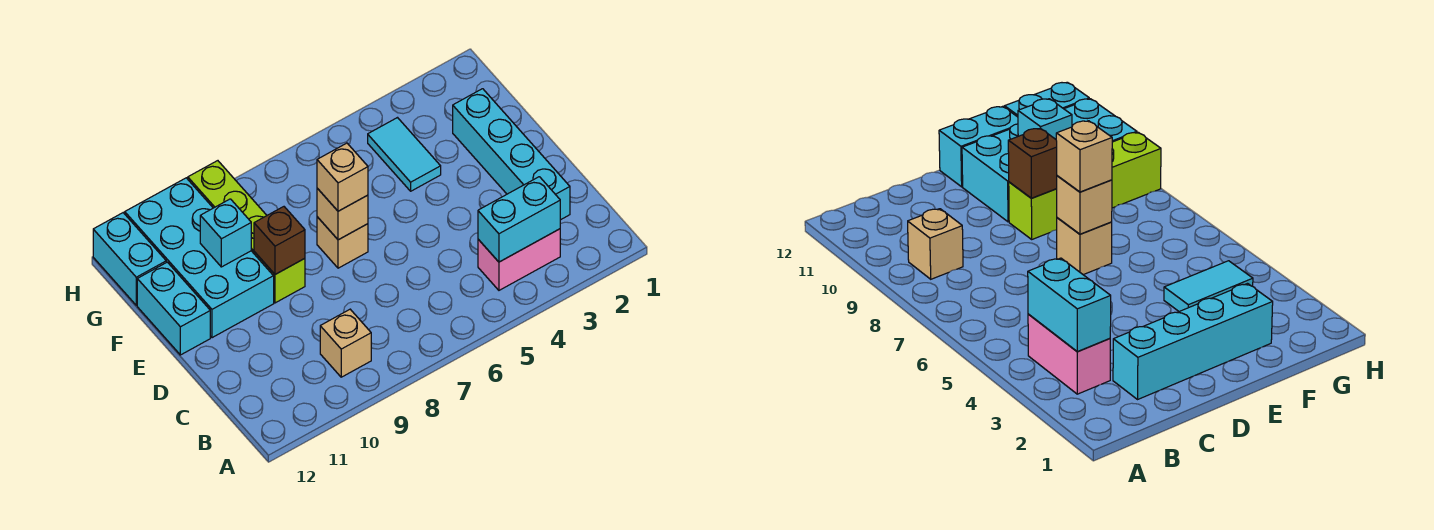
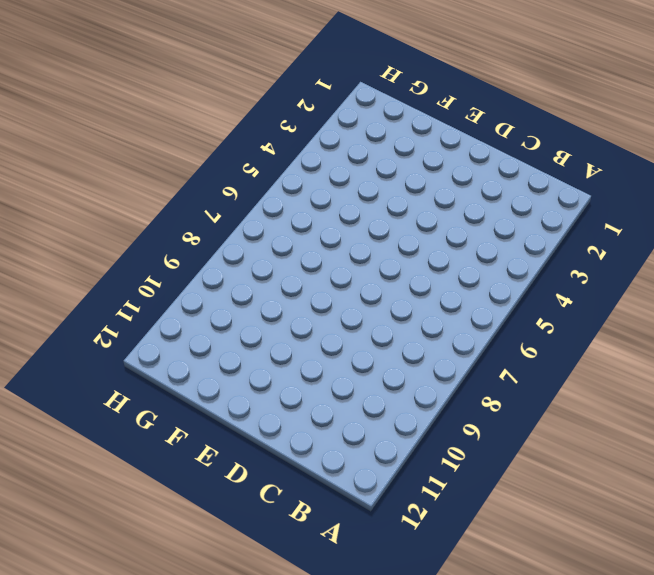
none -> pink 1x2 brick [478,229,560,290]
none -> tan 1x1 brick [320,309,371,377]
none -> cyan 1x4 brick [453,89,570,220]

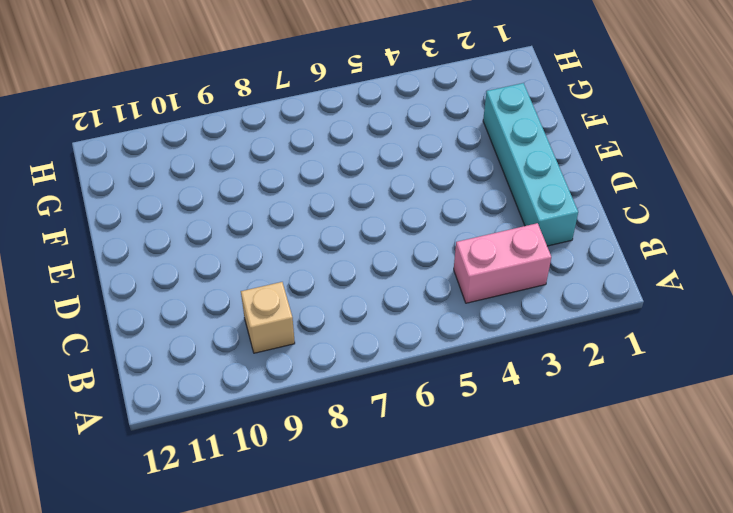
none -> tan 1x1 brick [317,217,368,268]
none -> lime 1x4 brick [188,161,305,303]
none -> cyan 2x4 brick [125,178,274,338]

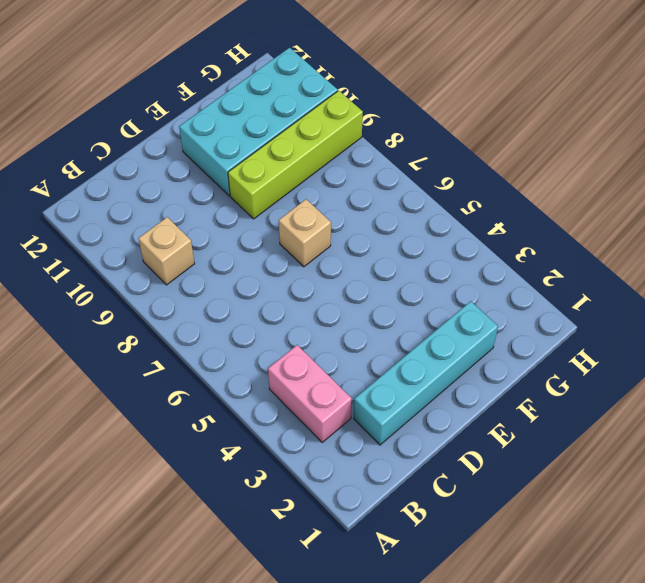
none -> cyan 1x2 brick [137,262,210,355]
none -> cyan 1x2 tile [368,118,441,191]
none -> cyan 1x2 brick [93,213,166,305]

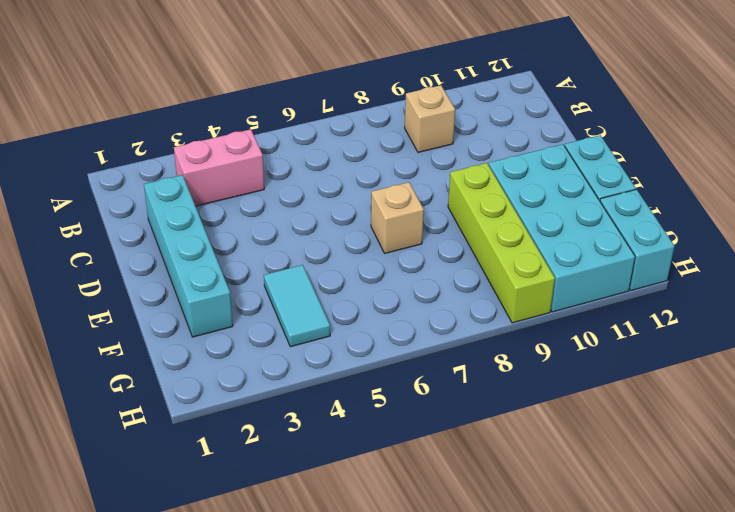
none -> cyan 1x2 brick [478,177,560,262]
none -> tan 1x1 brick [317,188,368,240]
none -> brown 1x1 brick [254,207,305,274]

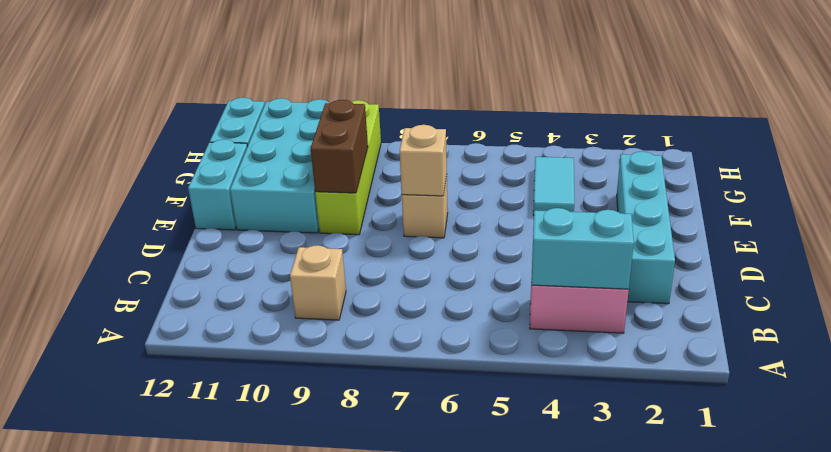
brown 1x2 brick [311,100,368,193] -> brown 1x1 brick [254,207,305,274]
none -> cyan 1x1 brick [200,199,251,267]
none -> tan 1x1 brick [317,143,368,211]

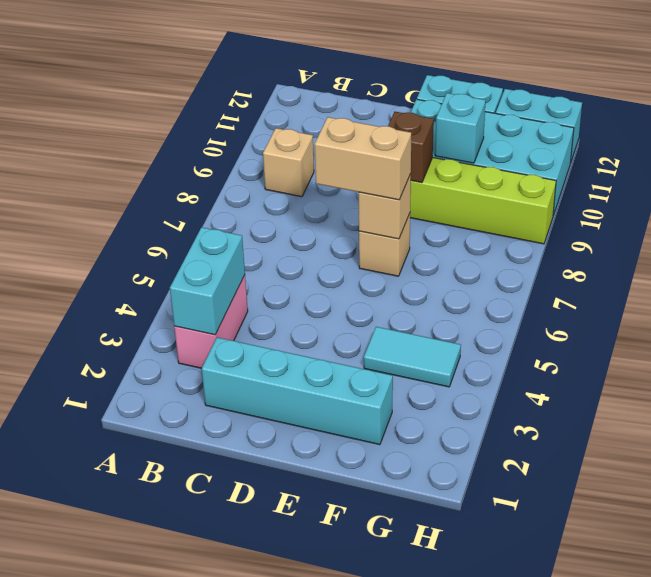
tan 1x2 brick [315,117,411,200] -> tan 1x1 brick [317,143,368,211]

